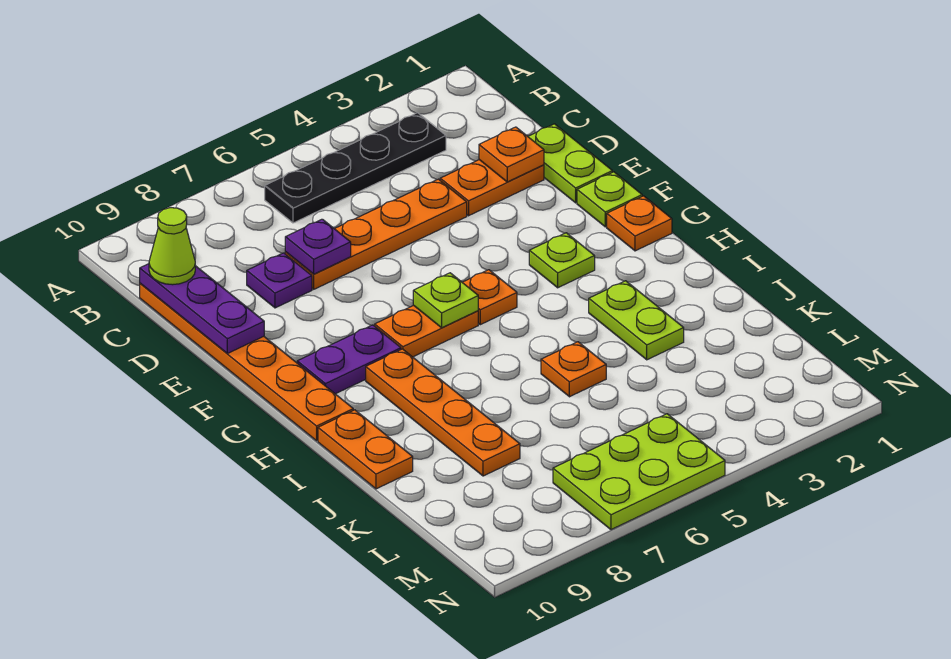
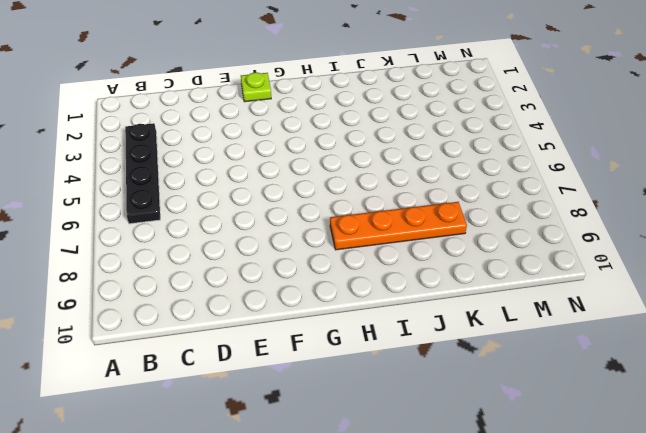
none -> orange 1x6 plate [140,283,353,441]
none -> lime 1x2 plate [528,124,612,203]
none -> orange 1x2 plate [440,160,544,216]

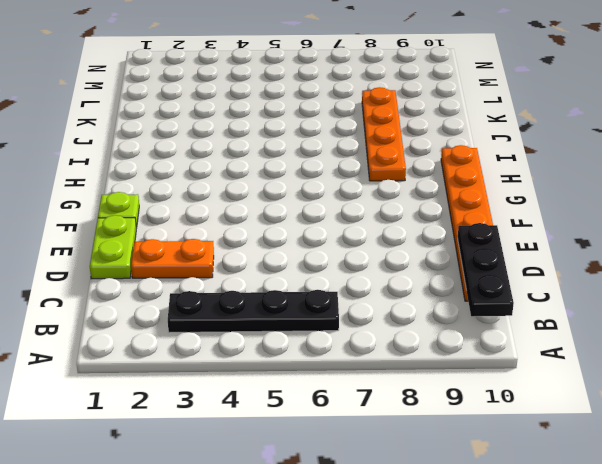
black 1x3 plate [458,223,514,316] -> purple 1x3 plate [140,264,264,353]
none -> orange 1x4 plate [285,179,467,289]
none -> purple 1x1 plate [247,253,312,308]
none -> orange 1x1 plate [607,196,672,251]

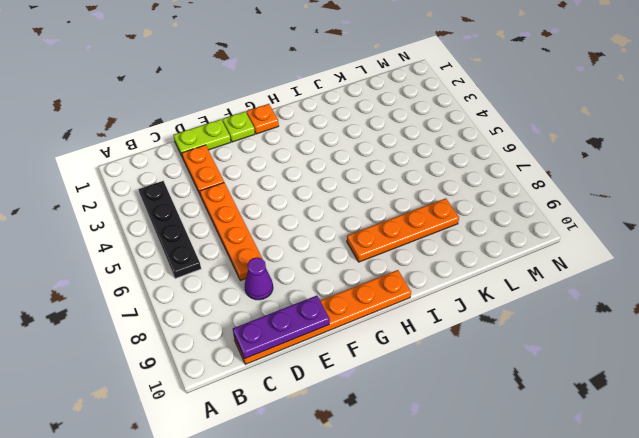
purple 1x1 cone [245,257,273,300] -> purple 1x1 plate [247,253,312,308]
none -> lime 1x1 plate [529,233,595,288]
none -> orange 1x1 plate [462,270,517,325]
none -> orange 1x2 plate [375,305,478,357]

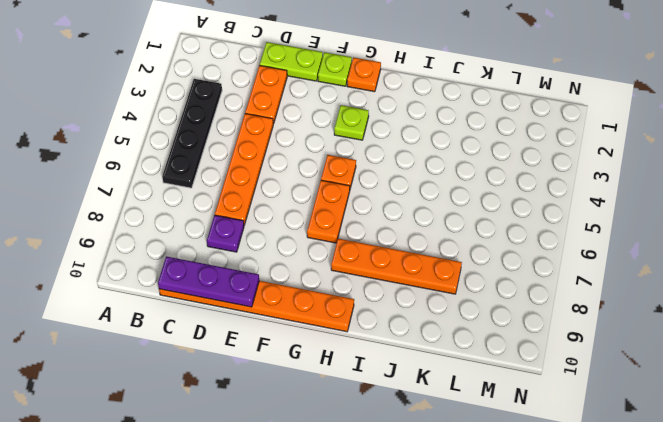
none -> purple 1x2 plate [297,325,401,394]
none -> lime 1x2 plate [589,281,684,360]
none -> orange 1x2 plate [318,410,413,489]

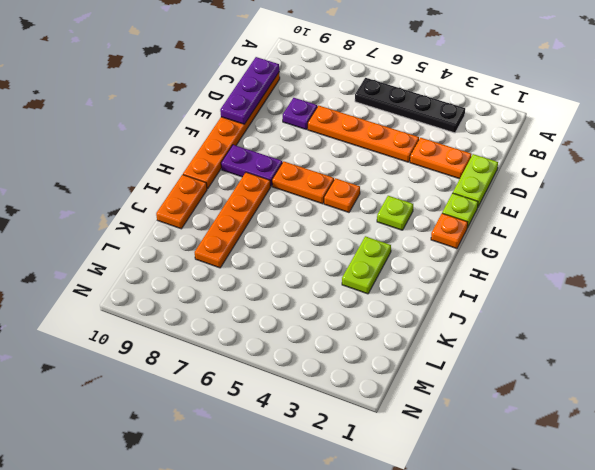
none -> orange 1x1 plate [541,342,606,397]
none -> lime 2x3 plate [553,414,725,530]
none -> orange 1x1 plate [479,127,544,182]

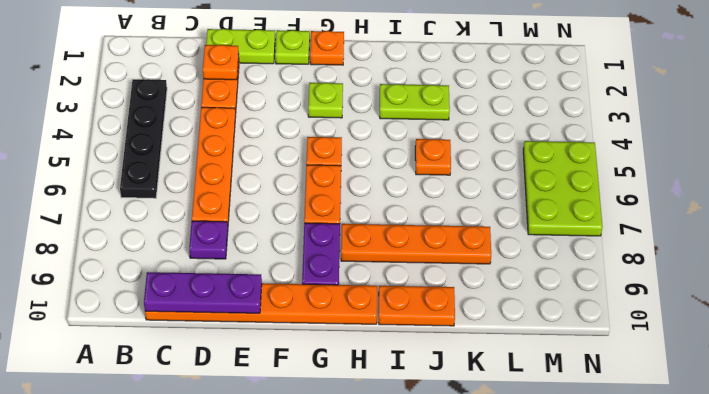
none -> purple 1x1 plate [285,219,351,274]
none -> lime 1x1 plate [413,273,478,328]
none -> lime 1x1 cone [149,208,195,285]

